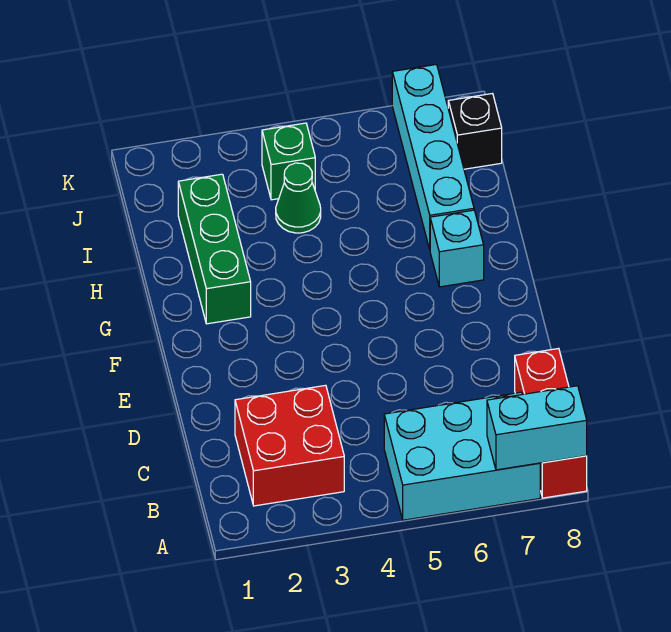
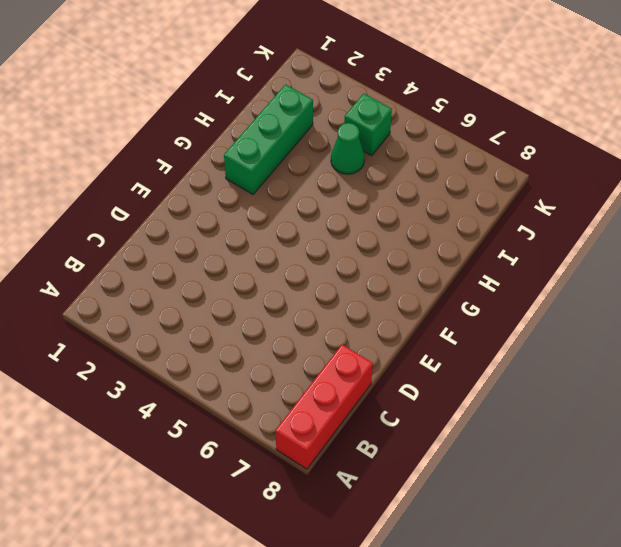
none -> cyan 2x3 brick [384,392,540,520]
none -> red 2x2 brick [235,385,344,506]

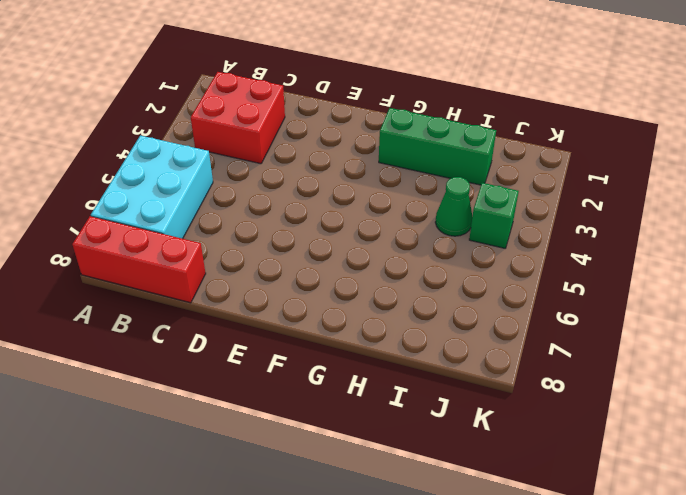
none -> cyan 1x1 brick [430,210,484,287]
none -> cyan 1x4 brick [392,64,474,249]

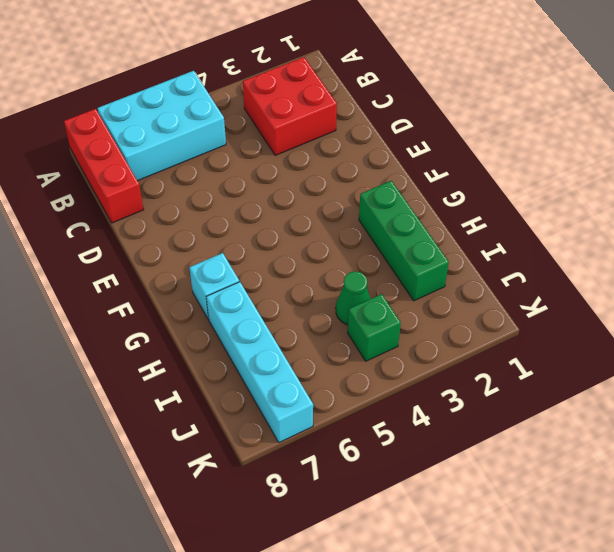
none -> black 1x1 brick [448,94,502,169]
none -> cyan 1x2 brick [487,386,587,470]

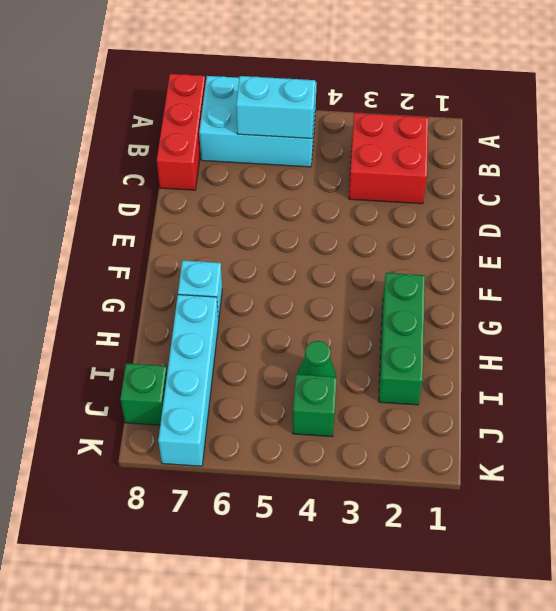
cyan 1x2 brick [236,76,315,138] -> cyan 1x2 brick moved to [487,386,587,470]
green 1x1 brick [120,363,167,425] -> black 1x1 brick [448,94,502,169]

